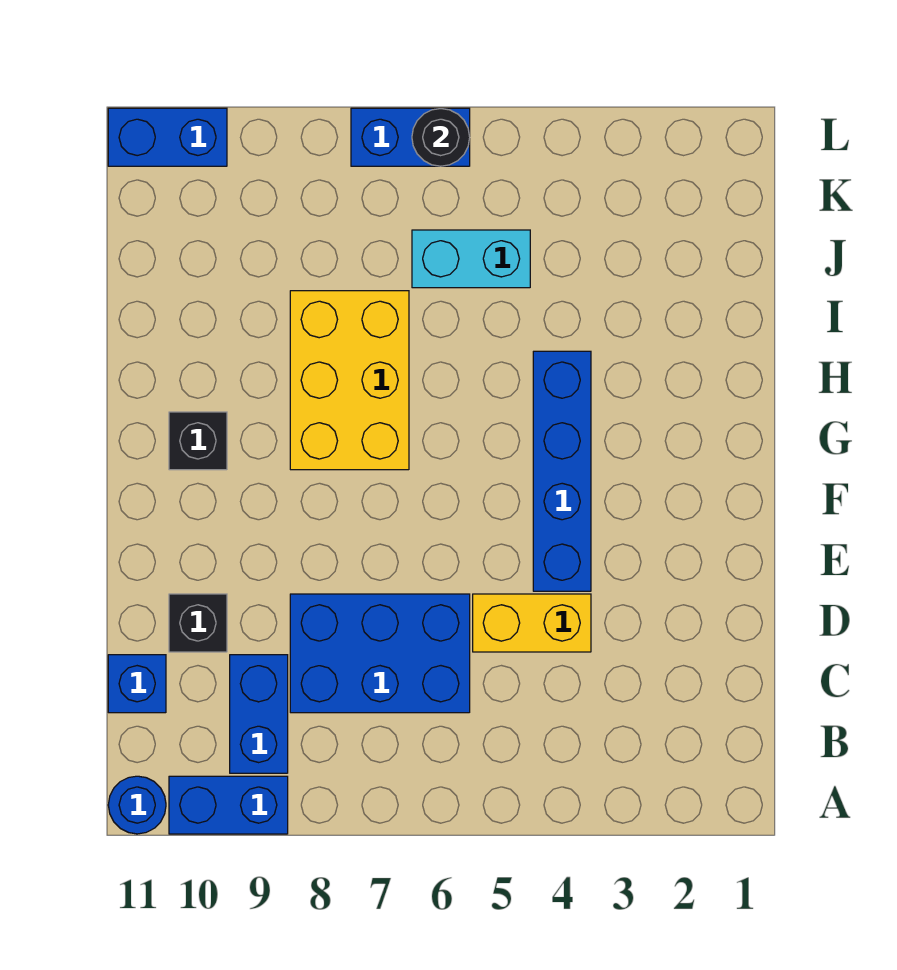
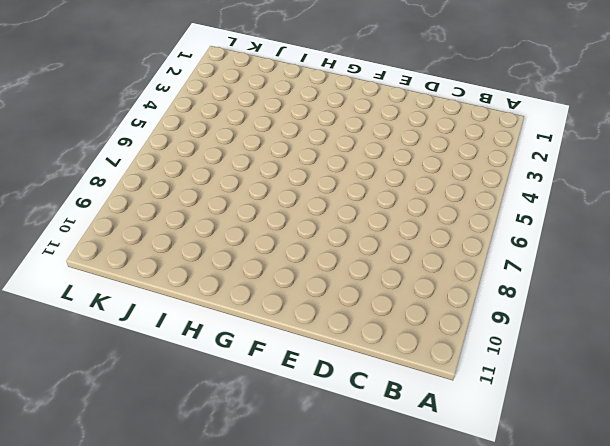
none -> blue 1x2 brick [169,776,288,834]
none -> blue 1x1 round brick [108,776,166,834]
none -> blue 1x2 brick [230,655,288,773]

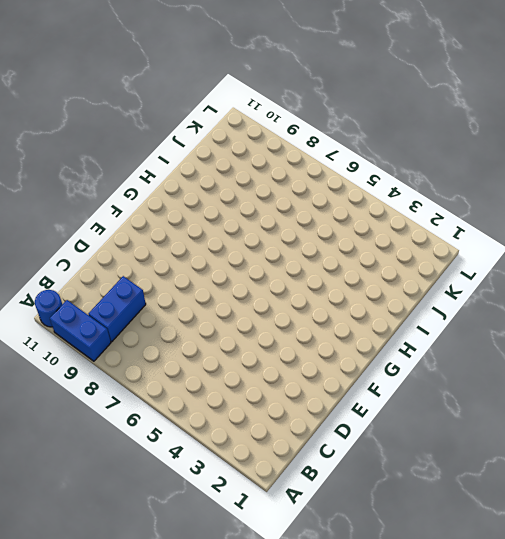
none -> blue 2x3 brick [290,594,470,713]
none -> blue 1x1 brick [108,655,166,713]
none -> yellow 1x2 brick [473,594,591,652]

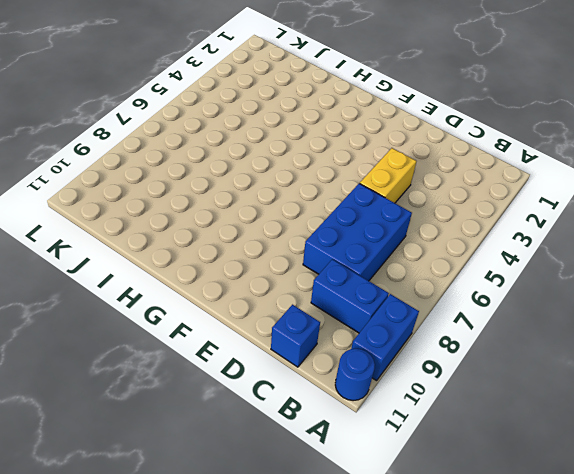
none -> black 1x1 brick [169,594,227,652]
none -> blue 1x4 brick [533,351,591,591]
none -> yellow 2x3 brick [290,291,409,470]

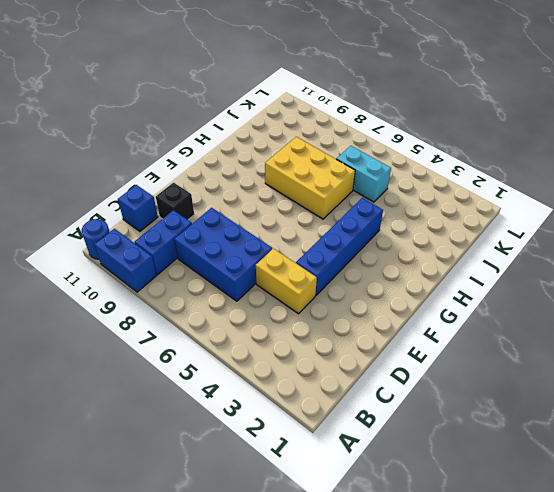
yellow 2x3 brick [265,137,355,219] -> yellow 2x3 brick turned to [290,291,409,470]
none -> black 1x1 brick [169,412,227,470]
none -> blue 1x2 brick [351,108,470,166]
none -> blue 1x2 brick [108,108,227,166]

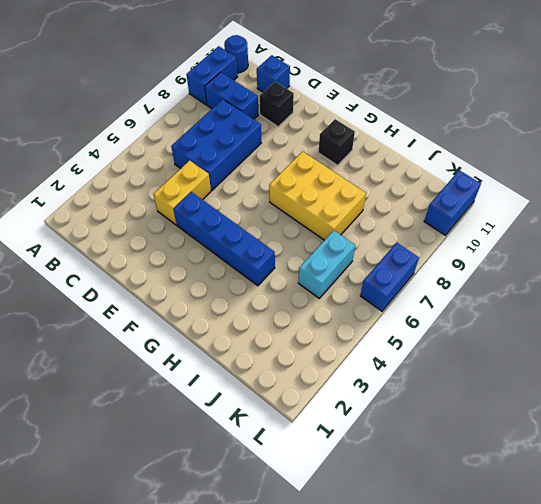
none -> black 1x1 round brick [412,109,470,166]

